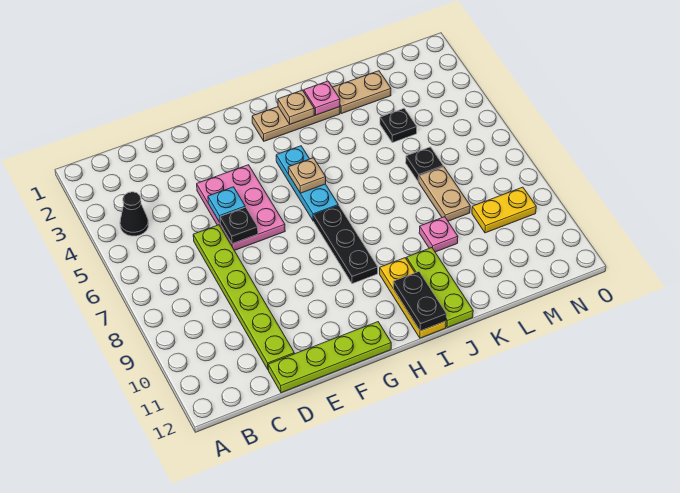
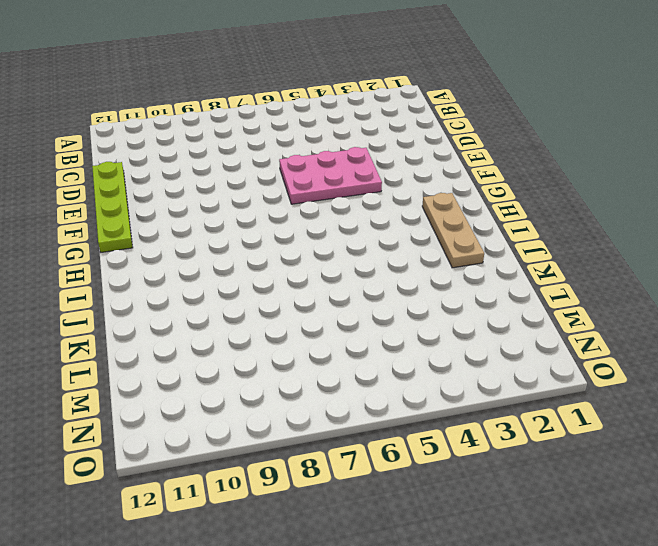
none -> black 1x1 cone [120,192,149,236]
none -> lime 1x6 plate [193,225,294,369]
none -> cyan 1x3 plate [276,146,338,221]

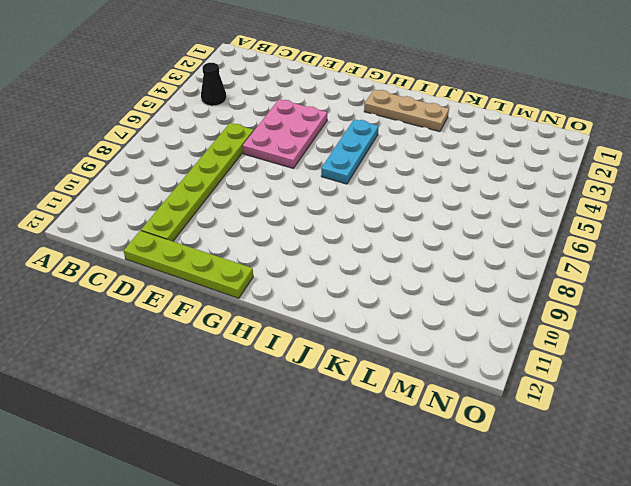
none -> black 1x3 plate [314,206,378,284]
none -> yellow 1x3 plate [380,258,446,338]
none -> lime 1x3 plate [407,248,473,328]

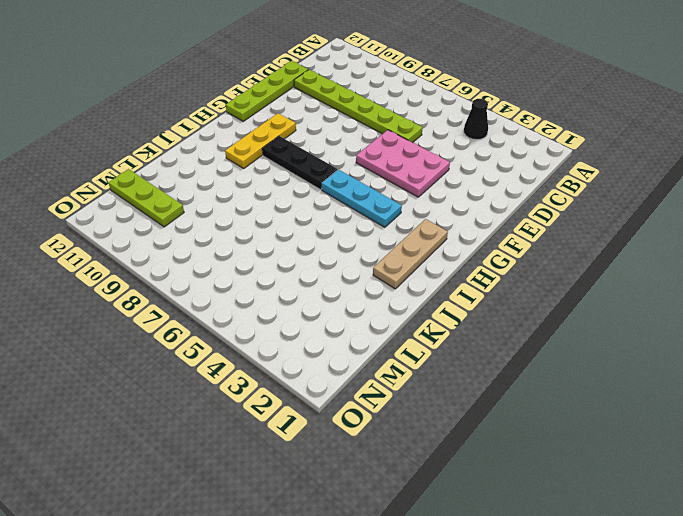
yellow 1x3 plate [225,113,296,168] -> yellow 1x3 plate turned to [380,258,446,338]
lime 1x3 plate [109,169,184,227] -> lime 1x3 plate moved to [407,248,473,328]
none -> tan 1x2 plate [333,71,391,114]
none -> pink 1x1 plate [419,217,458,252]
none -> black 1x1 plate [380,108,417,143]

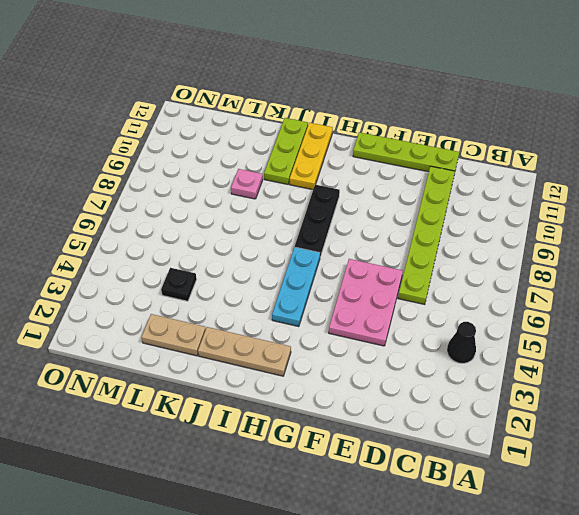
none -> black 1x1 plate [406,147,443,182]
none -> tan 1x2 plate [419,167,470,221]
none -> yellow 1x2 plate [472,187,536,233]

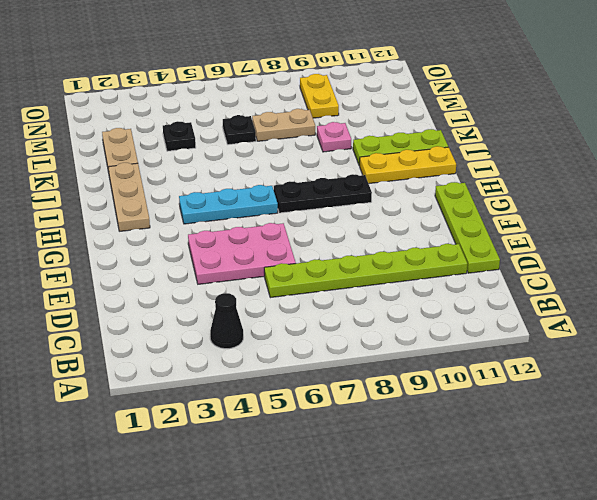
none -> cyan 1x1 plate [208,187,245,222]
none -> black 1x1 plate [220,207,258,244]
none -> tan 1x1 plate [288,158,326,193]

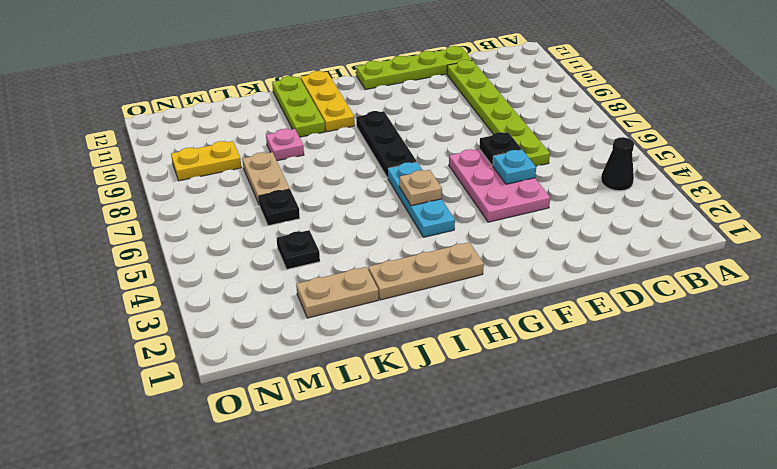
none -> tan 1x1 plate [278,90,314,124]
none -> black 1x2 plate [393,272,447,331]
none -> pink 1x1 plate [304,81,340,115]

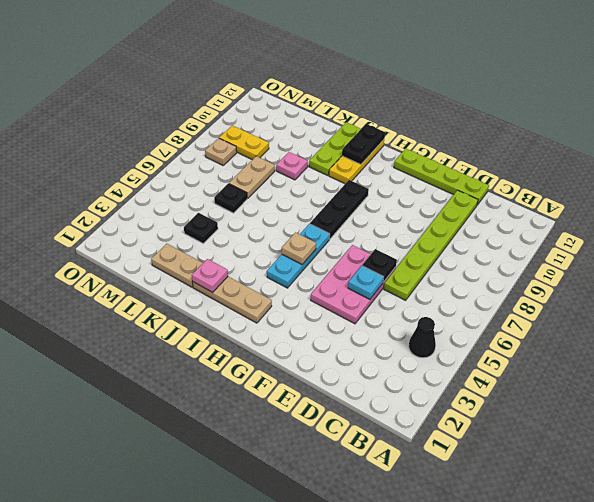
tan 1x1 plate [205,138,237,165] -> tan 1x1 plate moved to [278,90,314,124]

